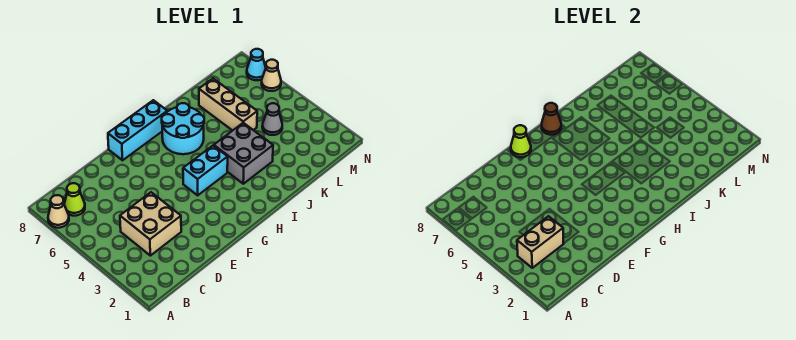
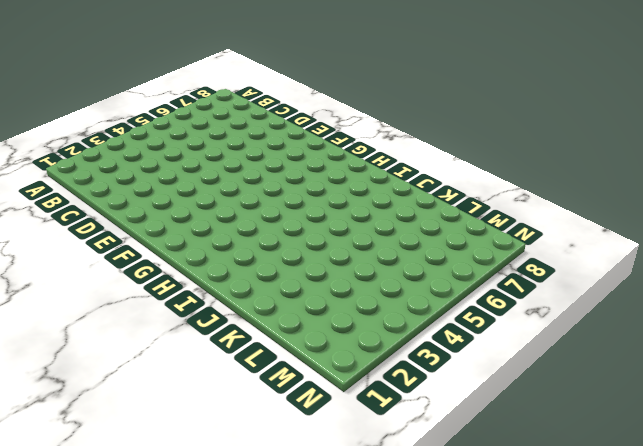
none -> tan 1x1 cone [48,195,69,228]
none -> lime 1x1 cone [64,183,85,216]
none -> tan 2x2 brick [120,192,181,256]

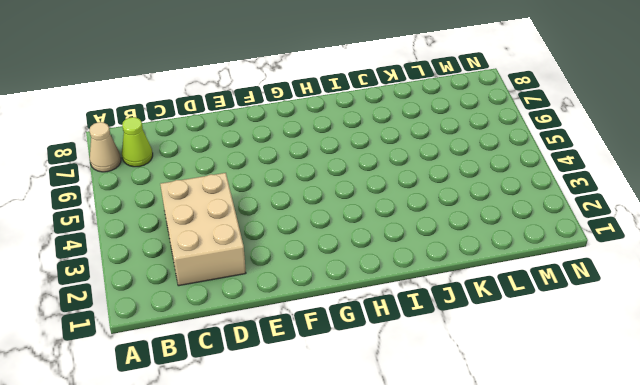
tan 2x3 brick [160,173,246,286] -> tan 2x2 brick [120,192,181,256]
none -> cyan 1x3 brick [108,100,167,160]
none -> cyan 1x2 brick [183,146,228,195]
none -> cyan 2x2 round brick [162,103,204,154]

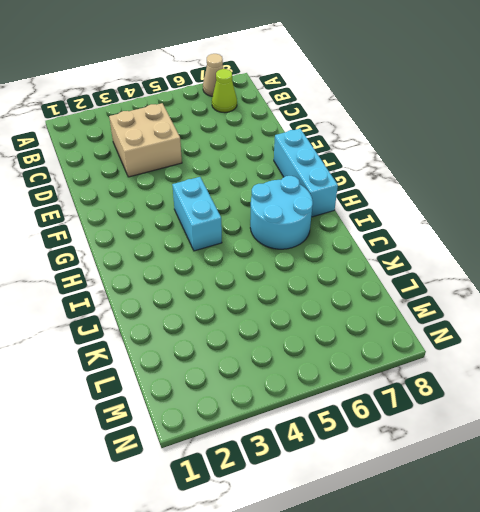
none -> grey 2x2 brick [214,123,273,184]
none -> tan 1x3 brick [199,79,257,131]
none -> grey 1x1 cone [262,103,282,135]

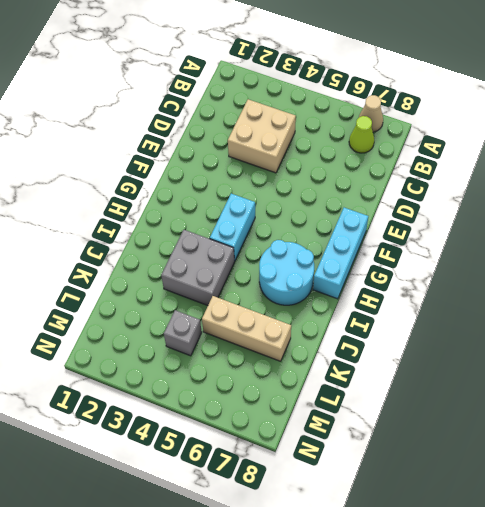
grey 1x1 brick [164,310,202,356] -> grey 1x1 cone [262,103,282,135]
none -> tan 1x1 cone [262,60,281,91]
none -> cyan 1x1 cone [247,49,266,80]
none -> tan 1x2 brick [517,216,564,268]

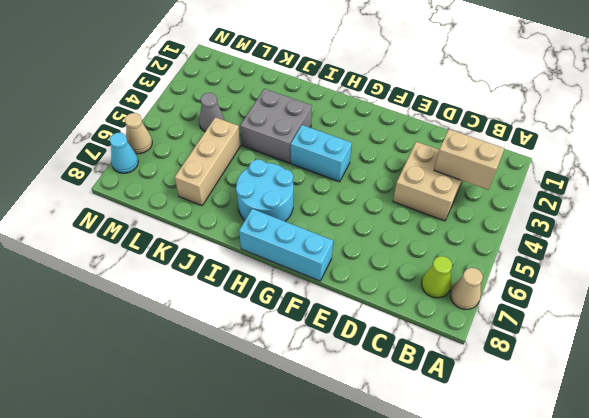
none -> lime 1x1 cone [511,125,531,157]
none -> brown 1x1 cone [542,103,561,135]

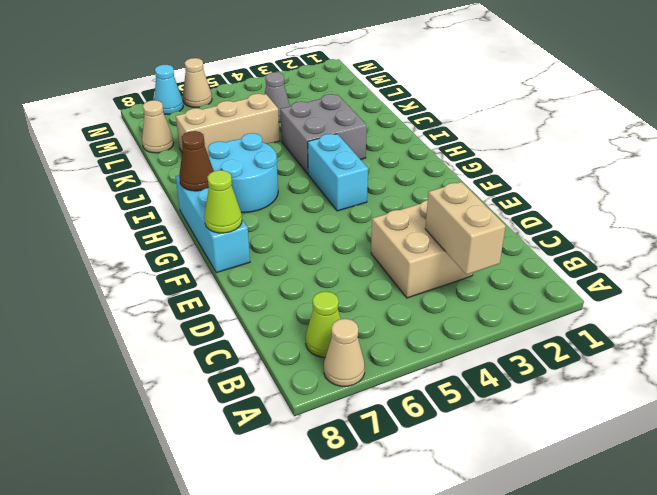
tan 1x1 cone [142,100,174,153] -> none

